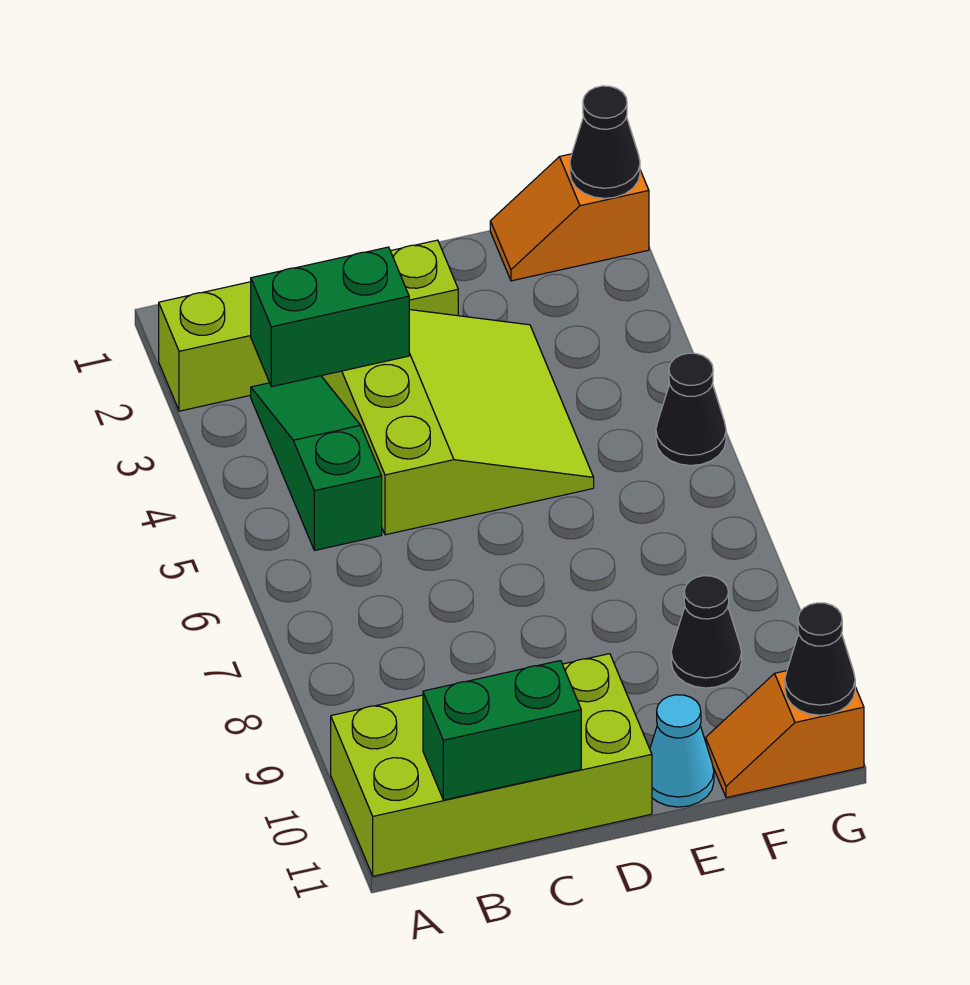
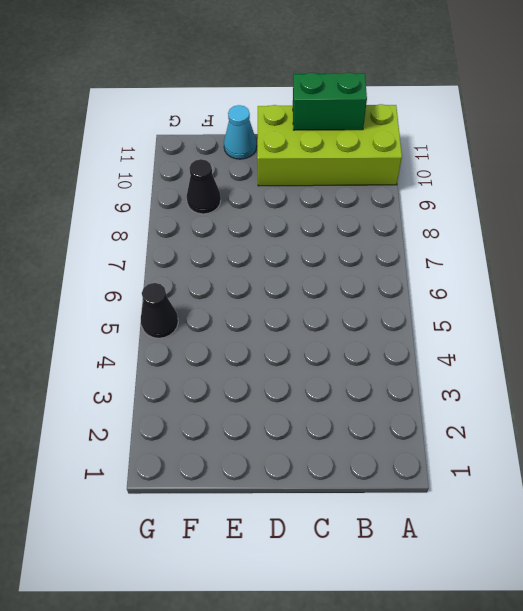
none -> lime 1x4 brick [159,240,458,411]
none -> green 1x3 slope [251,376,382,550]
none -> lime 3x3 slope [322,310,594,535]

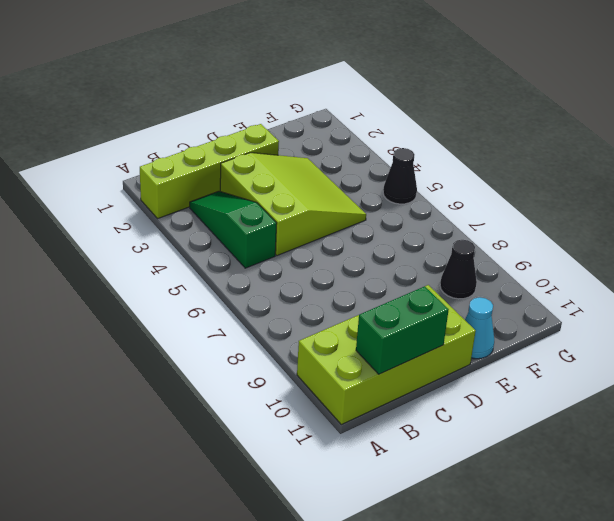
none -> orange 1x2 slope [490,154,649,281]
none -> orange 1x2 slope [706,671,864,798]
none -> green 1x2 brick [251,247,409,387]

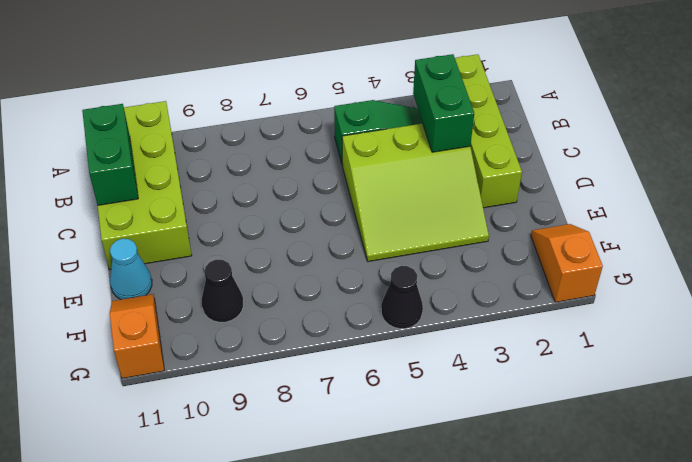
none -> black 1x1 cone [570,86,640,198]
none -> black 1x1 cone [785,603,855,715]

